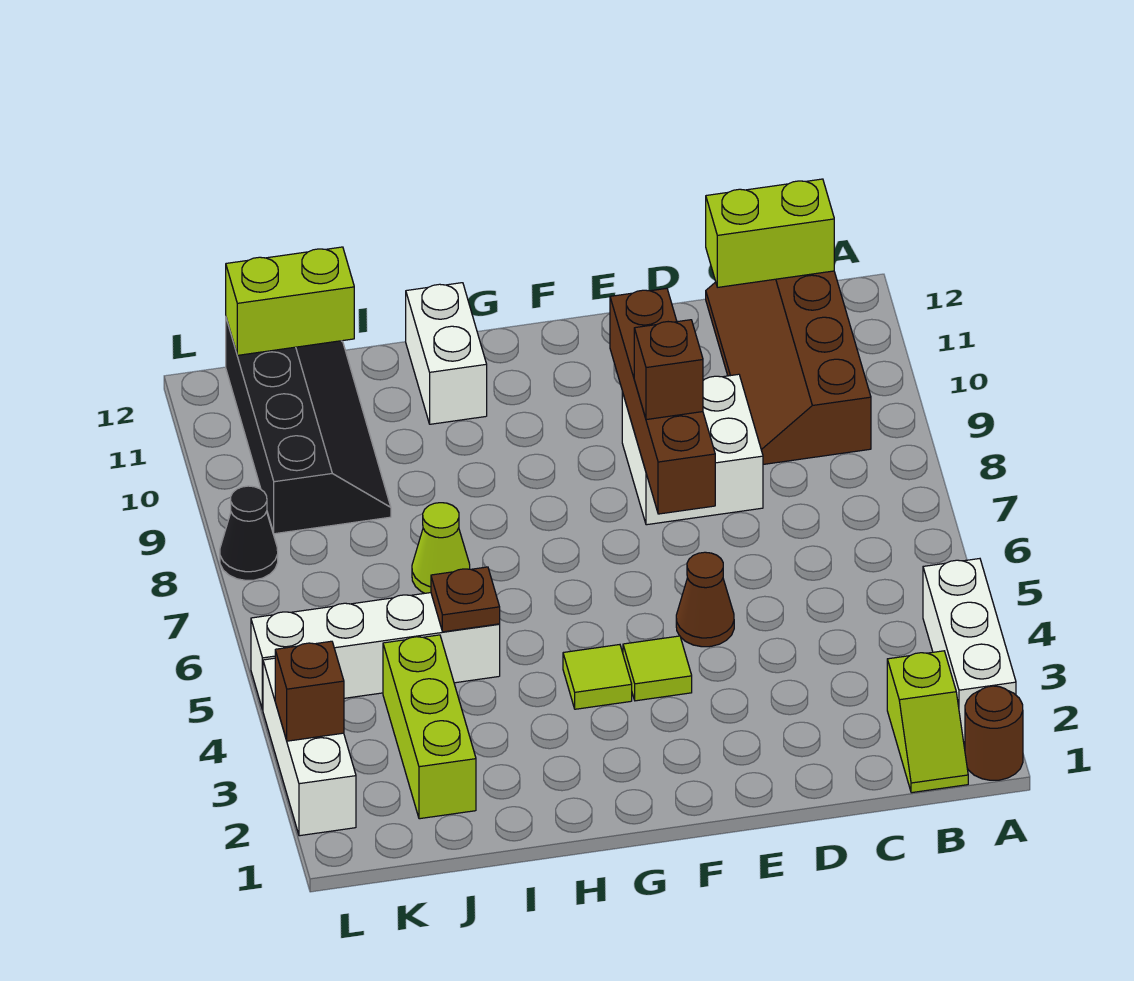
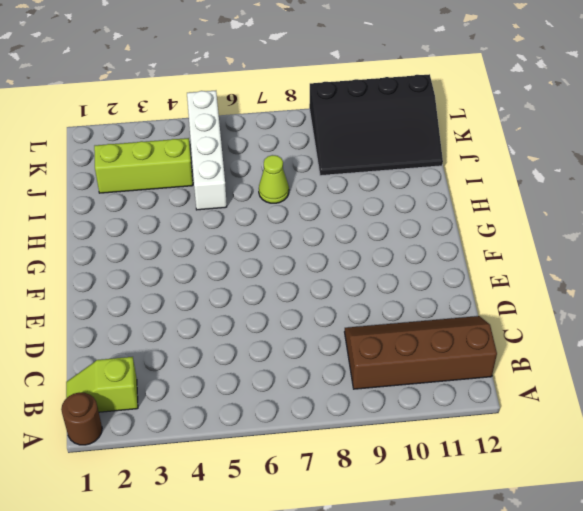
black 3x4 slope [309,74,443,176] -> black 2x4 slope [226,318,391,534]
none -> white 1x3 brick [923,559,1016,742]
none -> white 2x2 brick [622,374,763,525]
none -> brown 1x1 cone [676,552,734,647]

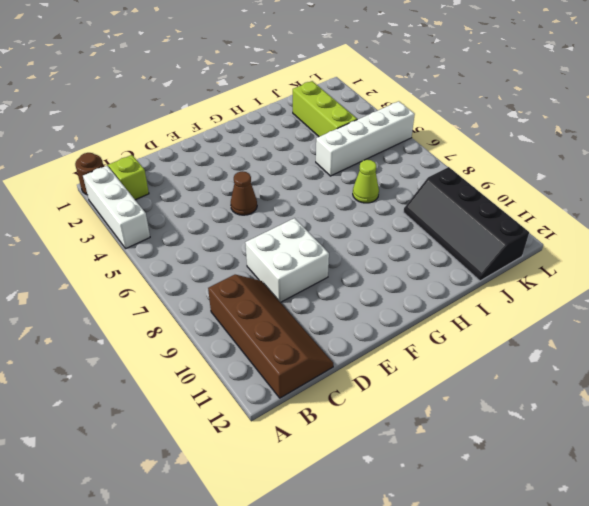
none -> lime 1x1 tile [623,636,692,701]
none -> lime 1x1 tile [563,645,632,709]
none -> white 1x2 brick [406,283,487,424]

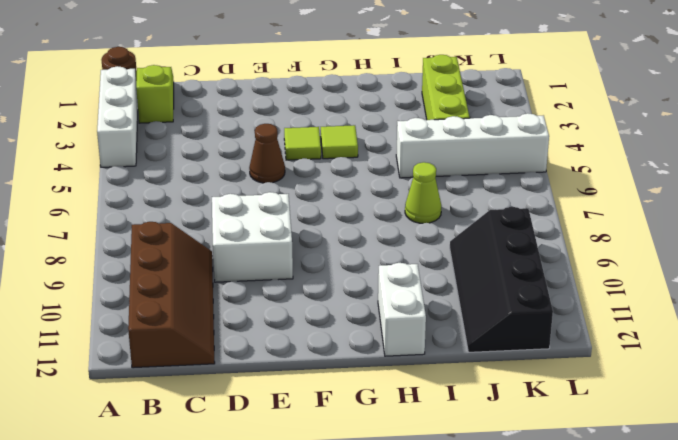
none -> white 1x3 brick [263,658,356,836]
none -> black 1x1 cone [220,486,278,580]
none -> lime 1x2 brick [706,179,834,287]

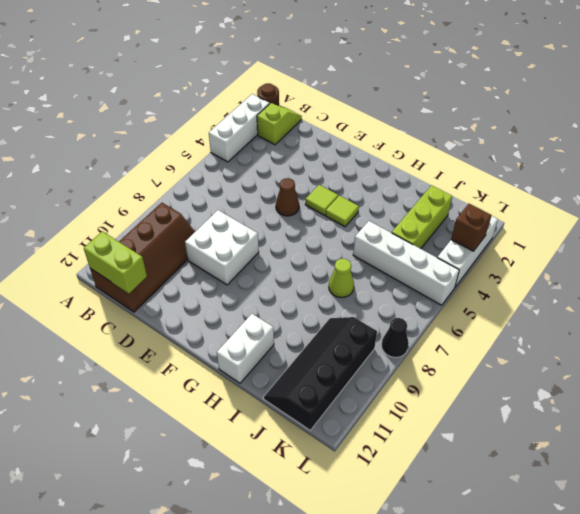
none -> brown 1x4 brick [610,288,715,514]
none -> brown 1x1 plate [431,567,500,632]
none -> lime 1x2 brick [226,247,354,355]

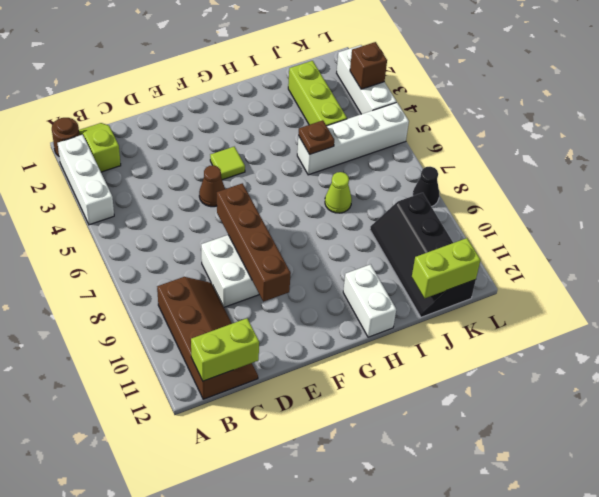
none -> lime 1x1 tile [563,645,632,709]
none -> brown 1x1 brick [634,320,703,420]

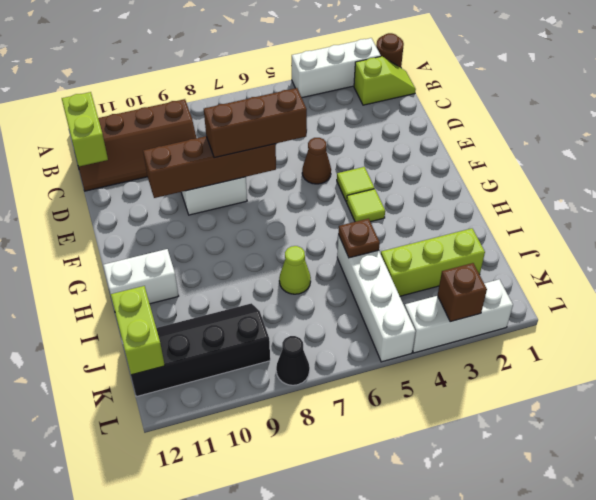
brown 1x3 brick [204,88,307,158] -> brown 1x1 brick [634,320,703,420]

